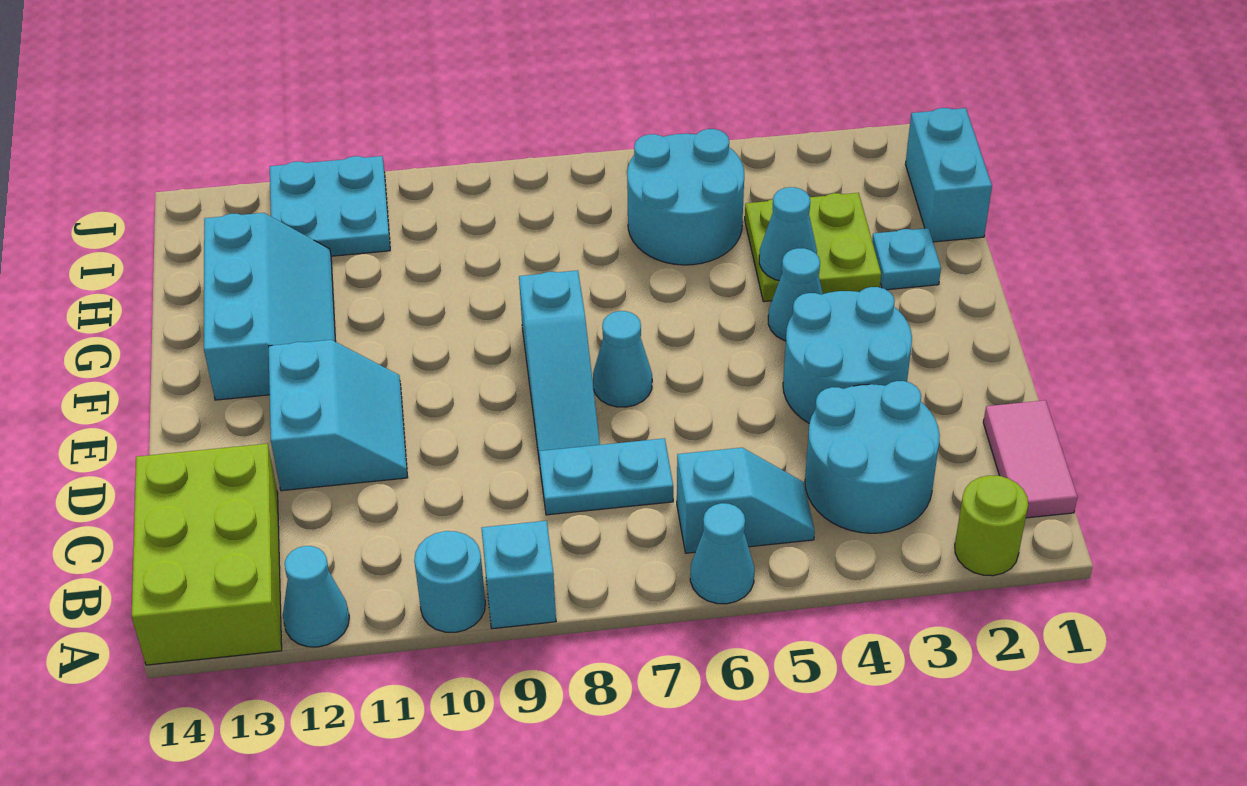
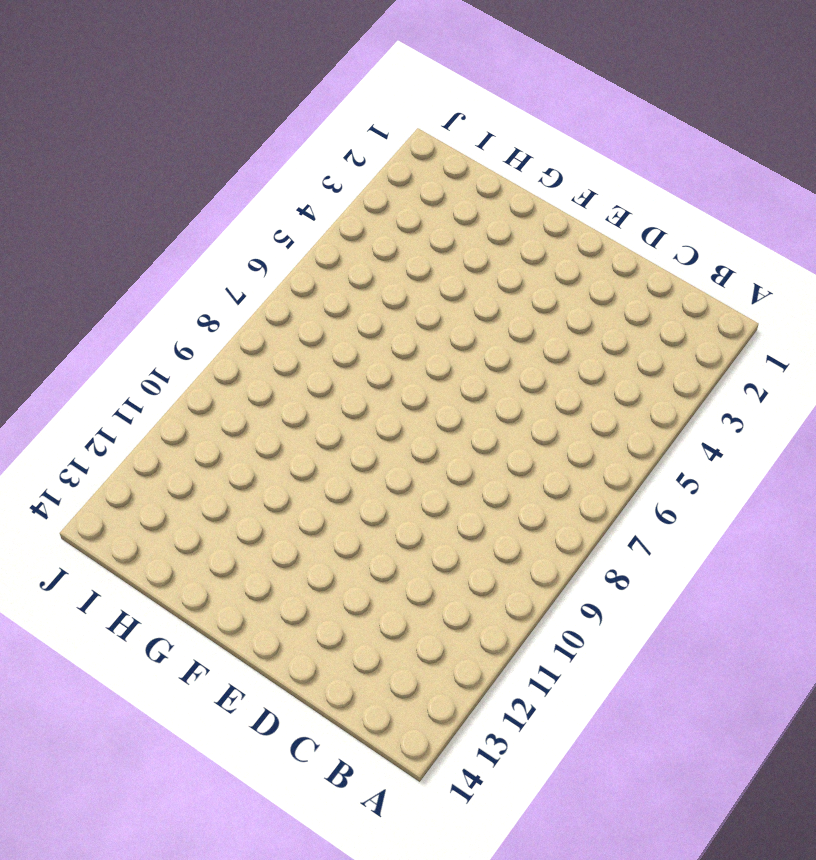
none -> lime 1x1 round brick [955,476,1028,576]
none -> cyan 1x1 cone [690,503,754,604]
none -> cyan 1x1 brick [482,521,556,629]

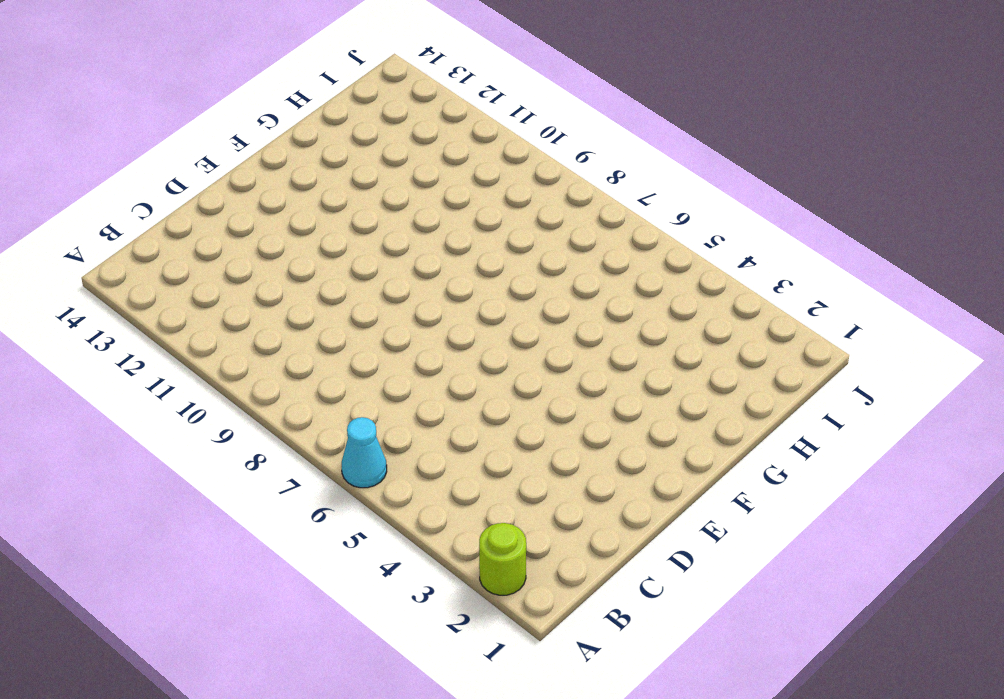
none -> cyan 1x1 brick [482,521,556,629]
none -> cyan 1x1 round brick [414,531,485,632]
none -> cyan 1x1 cone [283,546,349,647]

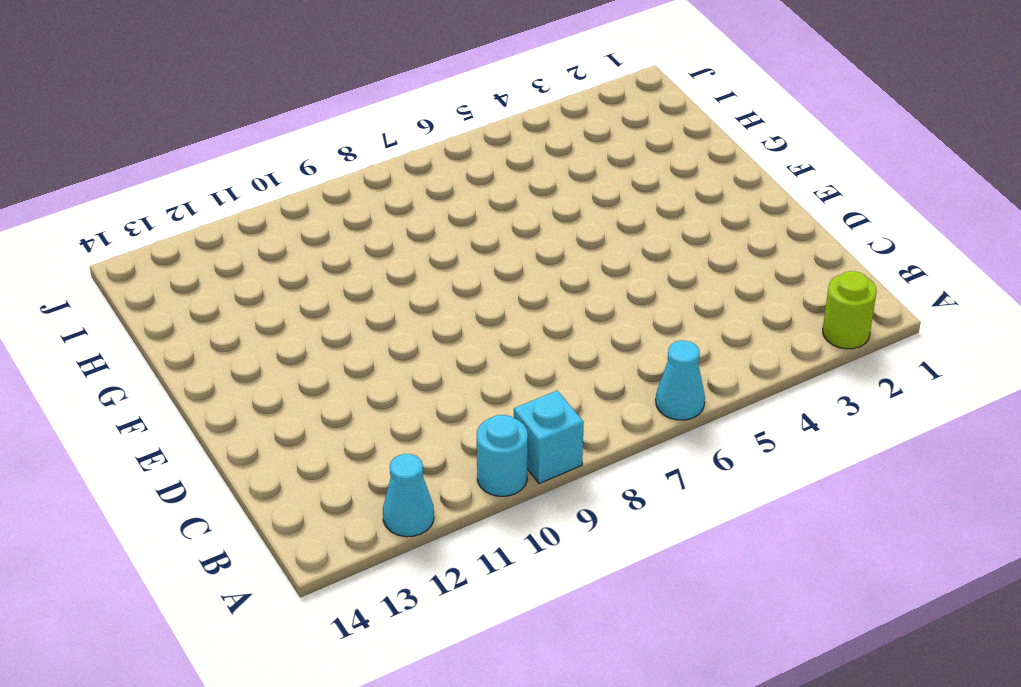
none -> lime 2x3 brick [132,444,282,665]
none -> pink 1x2 tile [983,400,1077,518]
none -> cyan 2x2 round brick [805,381,940,533]

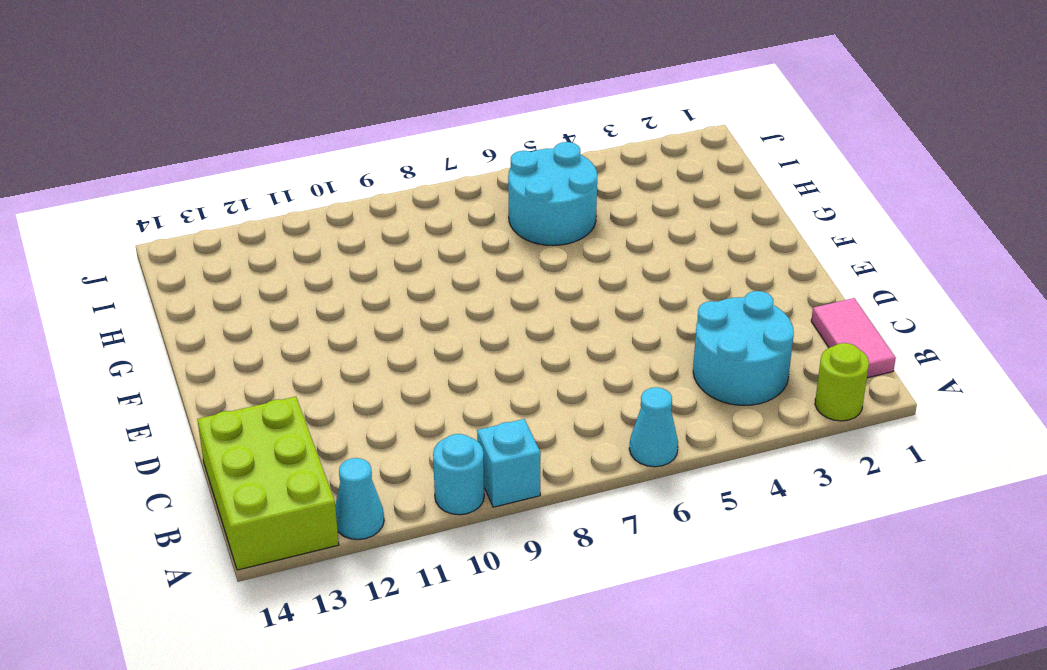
none -> cyan 1x2 slope [677,448,815,553]
none -> cyan 1x2 plate [539,438,673,515]
none -> cyan 2x2 round brick [783,287,912,424]

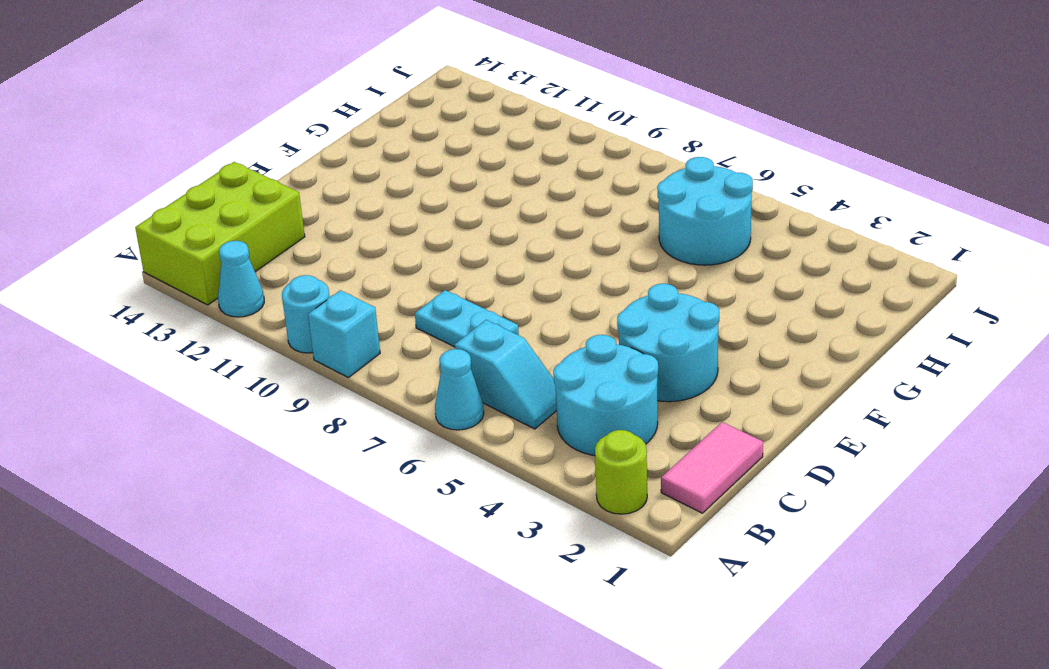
none -> cyan 1x3 slope [519,270,600,463]
none -> cyan 2x2 slope [269,340,408,491]
none -> cyan 1x1 cone [593,311,652,407]

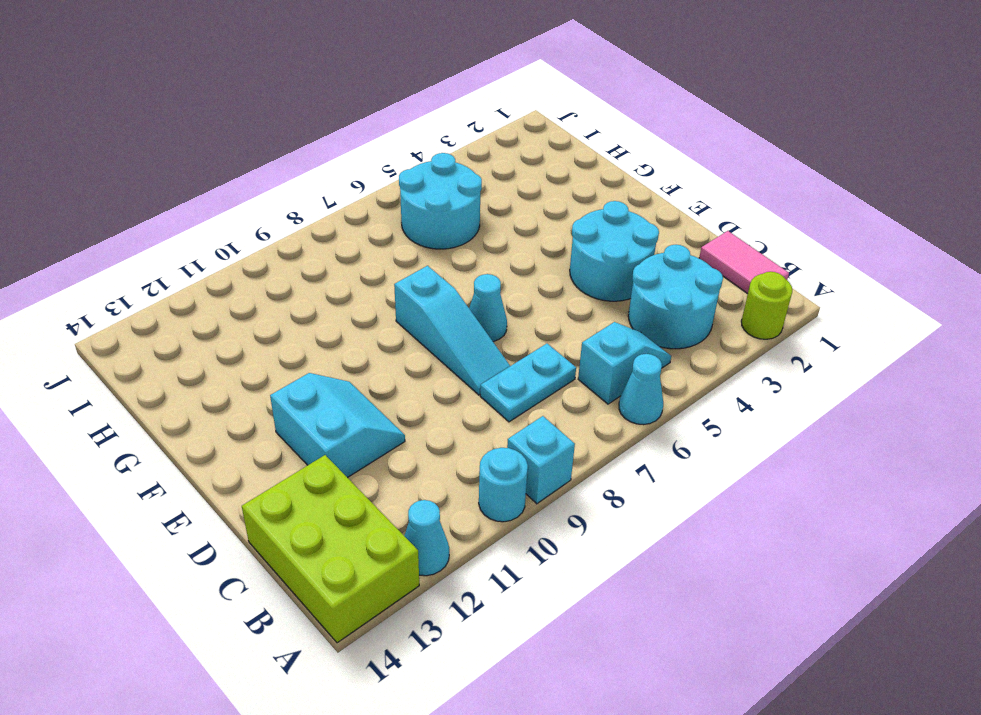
none -> cyan 1x1 cone [768,248,823,341]
none -> cyan 2x3 slope [204,213,336,400]
none -> cyan 1x1 plate [872,228,941,290]

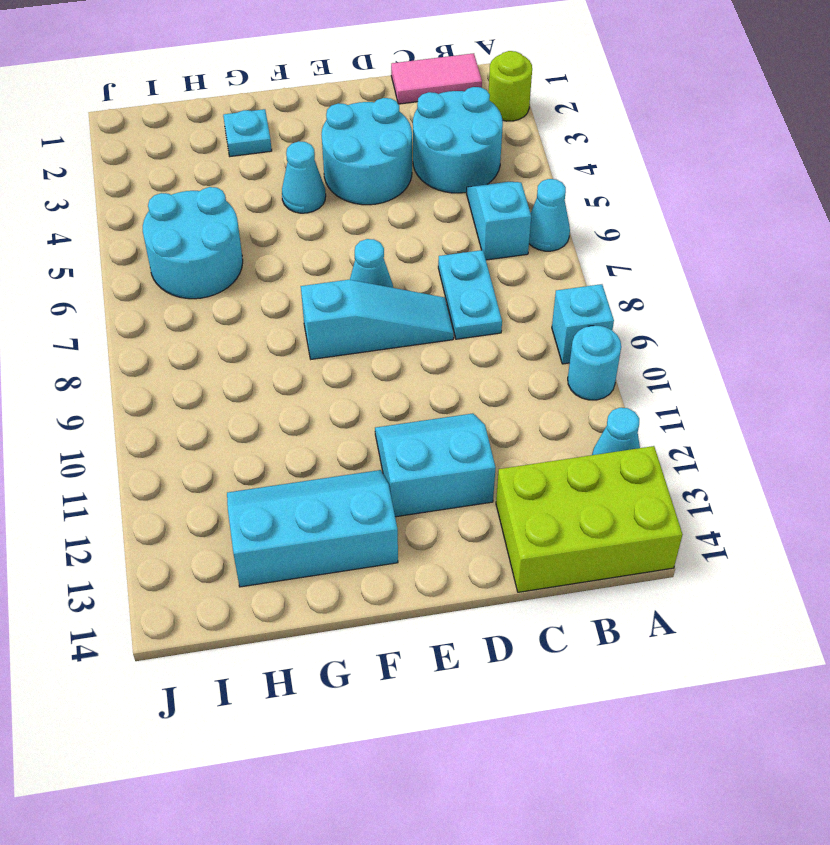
none -> lime 2x2 plate [745,193,881,302]
none -> cyan 1x2 brick [905,108,992,242]
none -> cyan 2x2 plate [270,156,390,256]

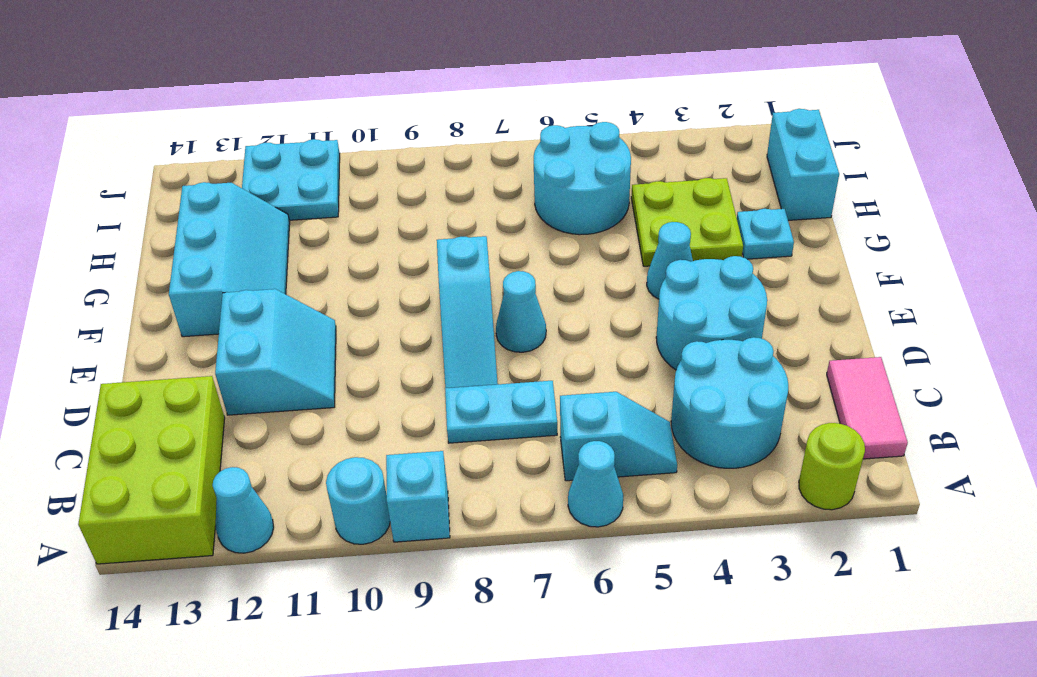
none -> cyan 1x1 cone [759,187,817,281]

